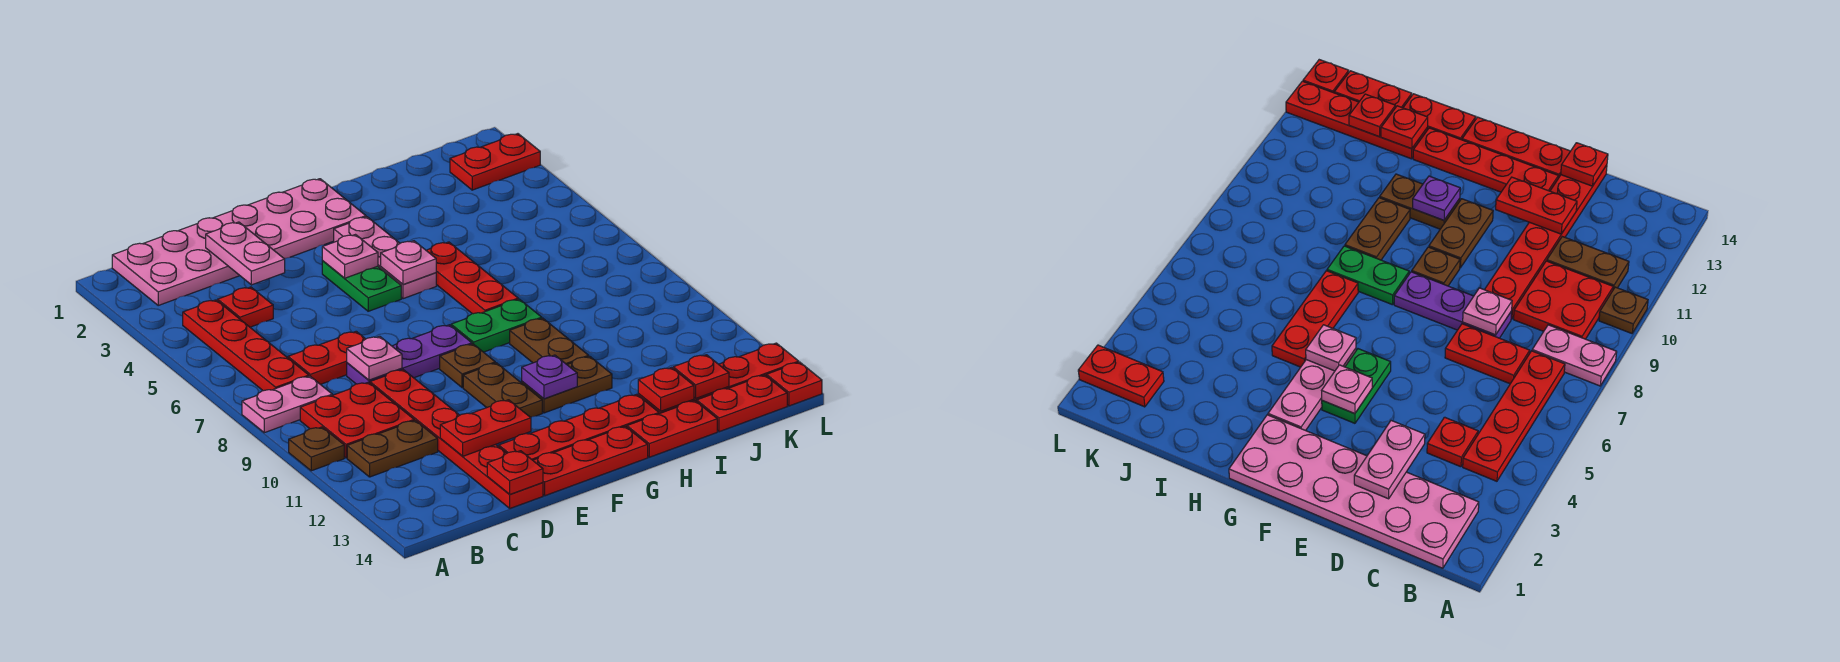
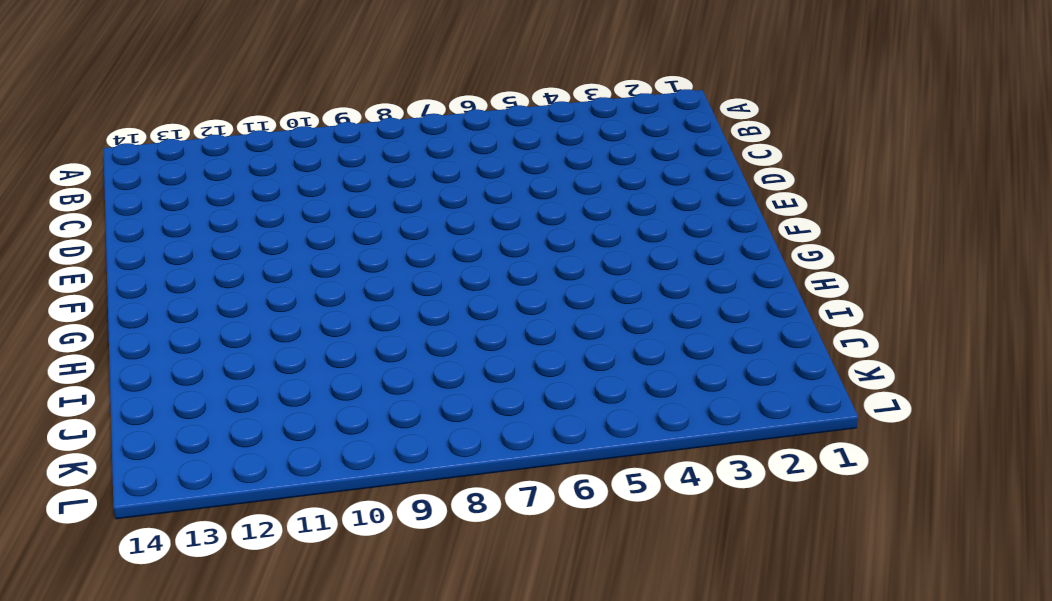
none -> pink 1x2 plate [242,376,332,433]
none -> brown 1x1 plate [289,427,344,471]
none -> pink 2x6 plate [112,179,366,305]
none -> red 1x4 plate [183,300,309,391]

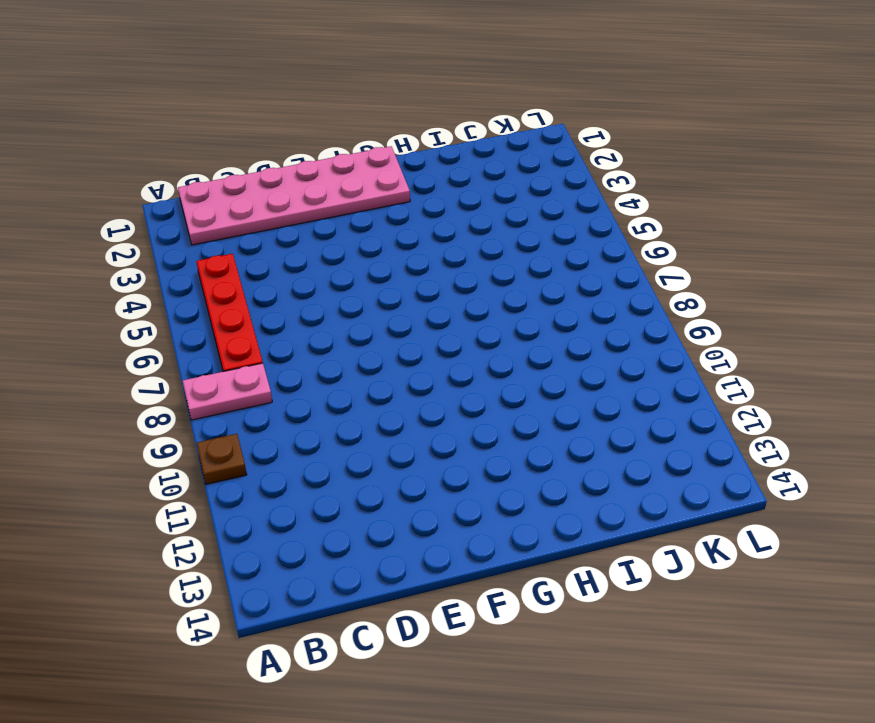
none -> red 2x2 plate [300,382,414,458]
none -> brown 1x2 plate [347,421,438,477]
none -> red 1x1 plate [218,287,273,327]
none -> red 1x2 plate [288,331,365,384]

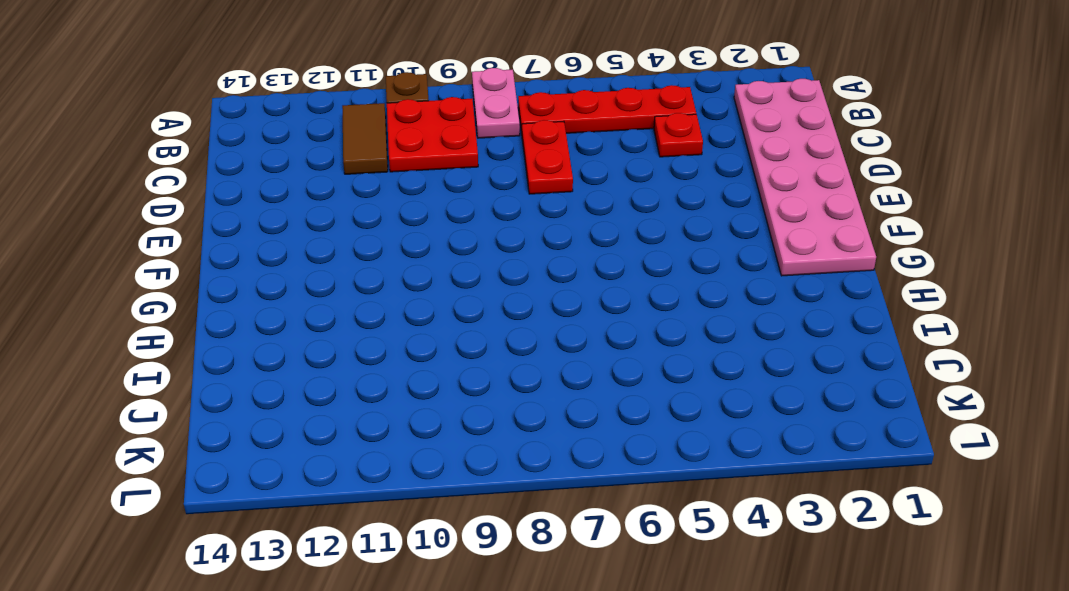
brown 1x2 tile [342,103,388,174] -> brown 1x2 plate [347,421,438,477]
none -> purple 1x3 plate [347,325,472,384]
none -> red 1x6 plate [370,370,543,508]
none -> red 1x4 plate [499,394,659,460]
none -> red 1x3 plate [533,426,648,496]

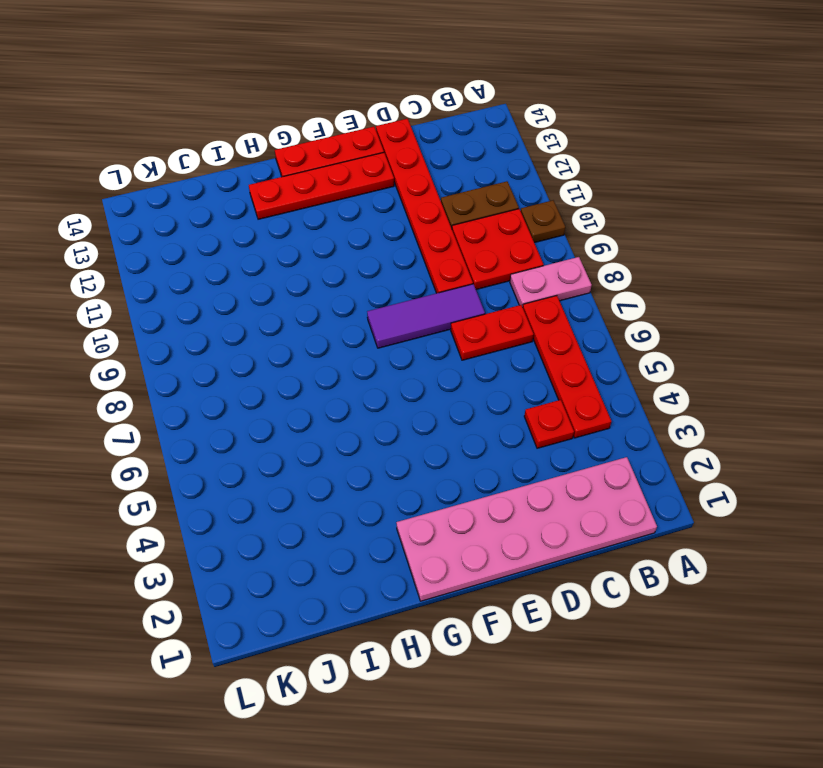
purple 1x3 tile [367,284,485,348] -> purple 1x3 plate [347,325,472,384]
none -> green 1x2 plate [322,261,401,311]
none -> brown 1x1 plate [440,344,495,388]
none -> brown 1x2 plate [463,363,542,417]
none -> pink 1x3 plate [334,217,436,299]

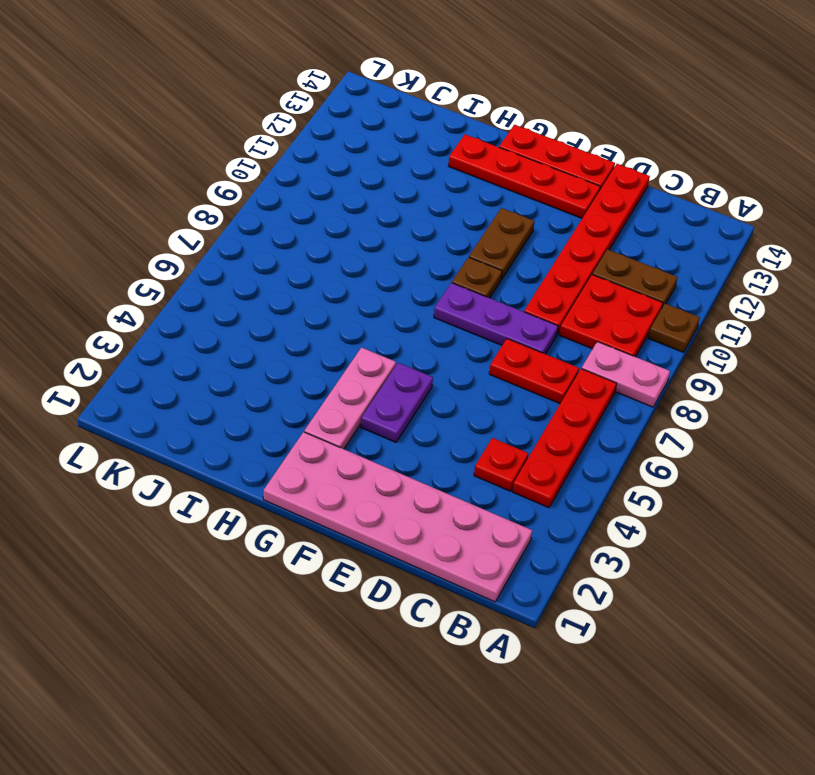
purple 1x2 plate [361,363,433,442] -> green 1x2 plate [322,261,401,311]
none -> green 1x2 plate [451,299,542,352]
none -> brown 1x2 plate [522,356,612,413]
none -> red 1x3 plate [426,242,518,314]
none -> brown 1x2 plate [510,318,589,364]

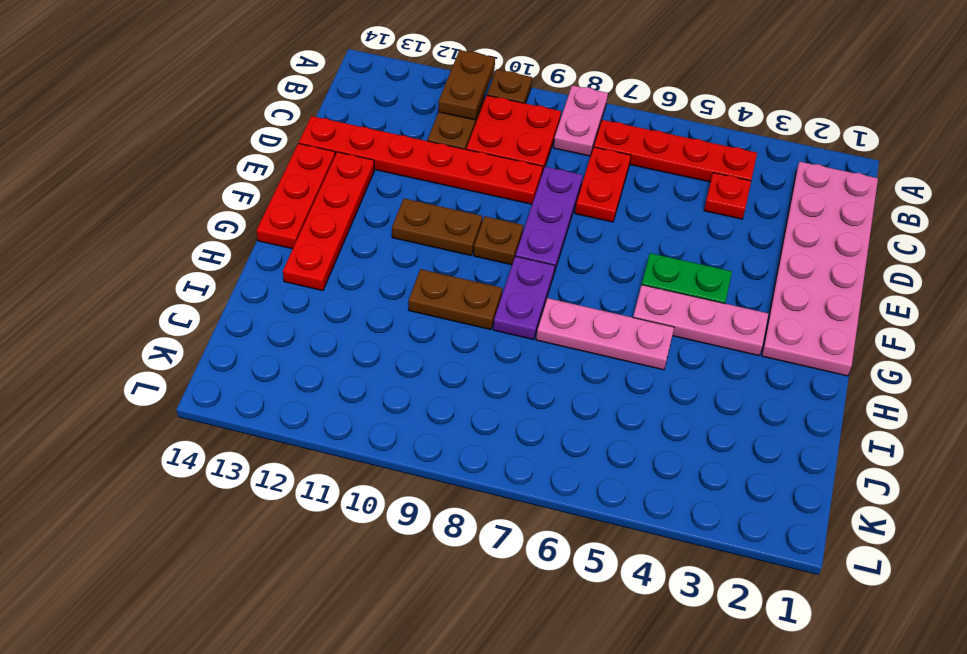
brown 1x2 plate [438,50,495,120] -> brown 1x2 plate moved to [522,356,612,413]
purple 1x2 plate [493,256,555,340] -> green 1x2 plate [451,299,542,352]
pink 1x3 plate [536,298,674,370] -> red 1x3 plate [426,242,518,314]
none -> red 1x2 plate [627,401,717,457]
none -> red 1x4 plate [638,343,799,414]
none -> red 1x2 plate [697,375,787,432]
none -> red 1x2 plate [450,134,540,190]

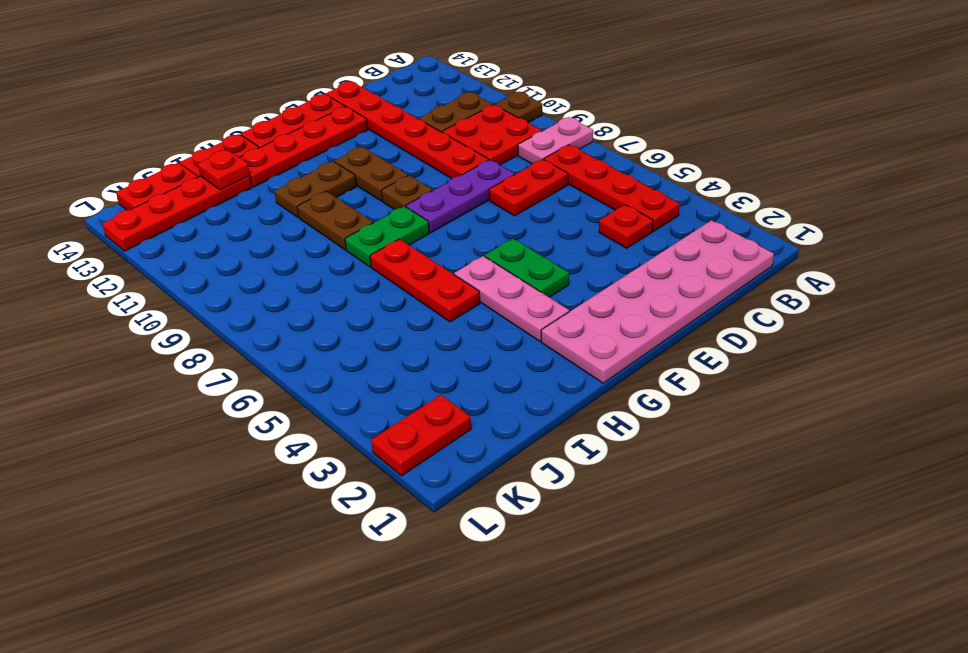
none -> red 1x1 plate [767,362,822,406]
none -> pink 1x2 plate [206,222,285,285]
none -> pink 1x1 plate [347,336,402,380]
none -> red 1x2 plate [440,400,531,456]

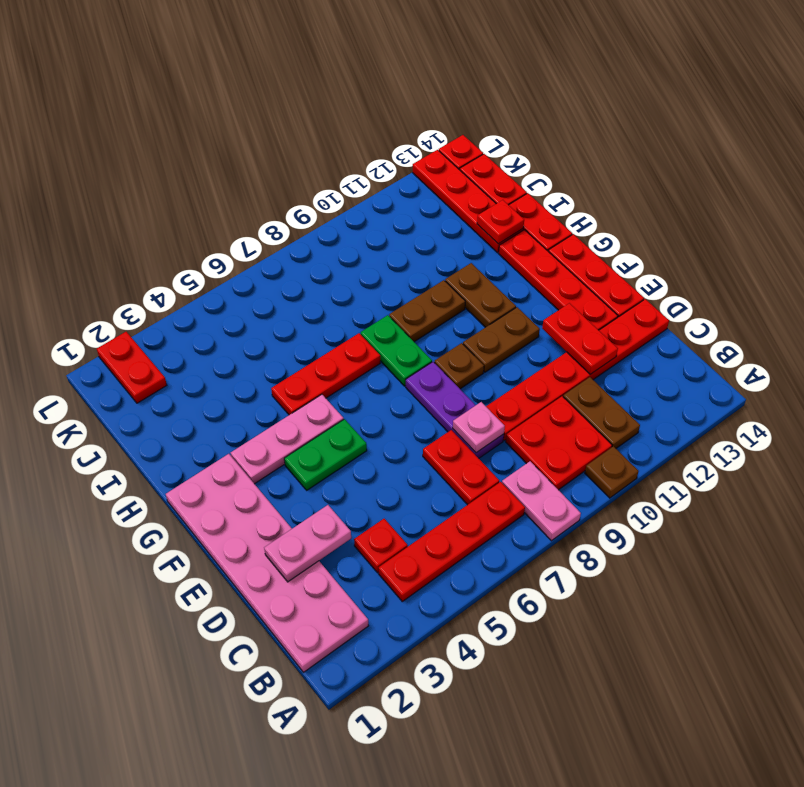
none -> red 1x1 plate [487,451,543,494]
none -> pink 1x1 plate [322,235,378,278]
none -> pink 1x1 plate [381,241,436,284]
none -> purple 1x1 plate [522,355,577,399]

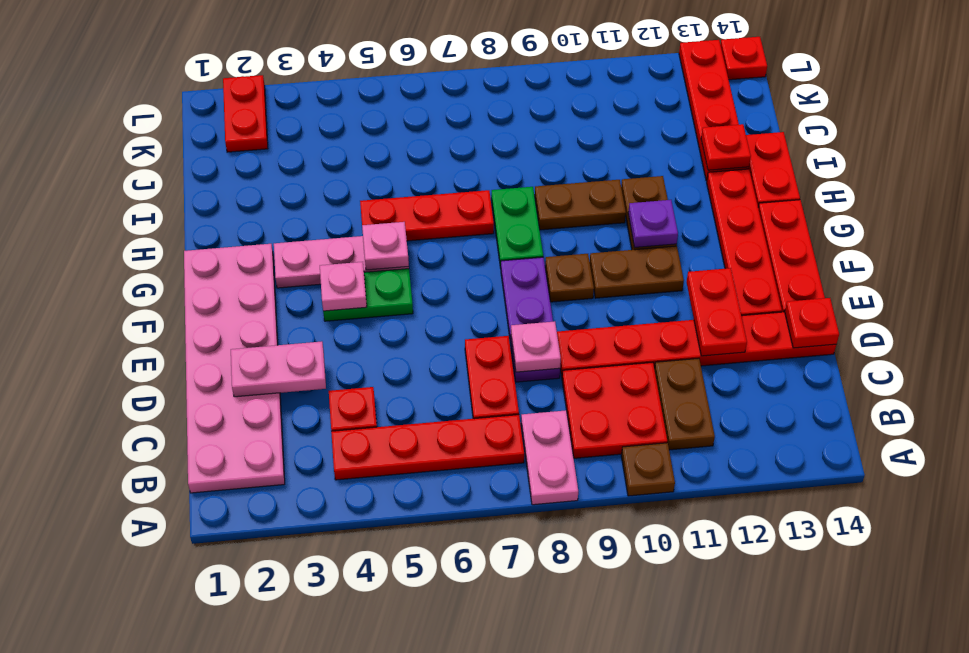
none -> red 1x2 plate [697,375,787,432]
none -> red 1x1 plate [673,355,729,398]

